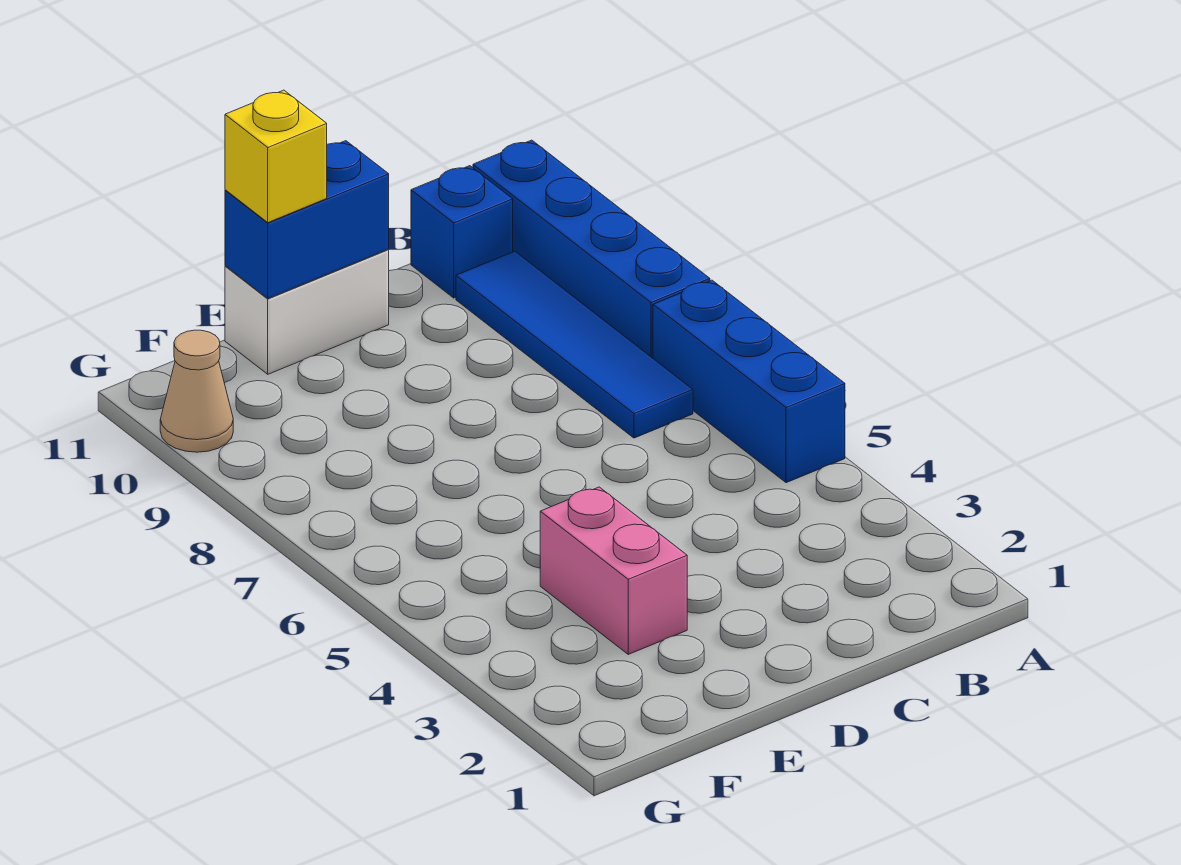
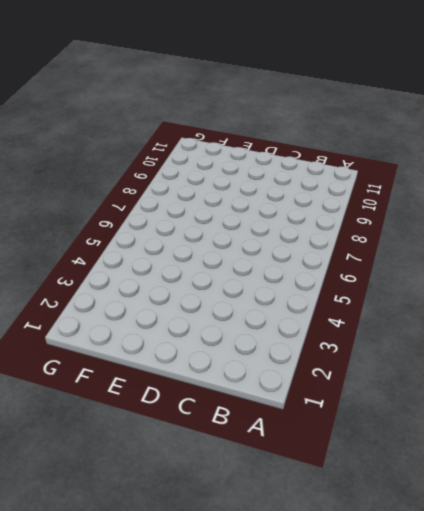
none -> blue 1x3 brick [653,280,845,483]
none -> blue 1x4 brick [473,140,710,358]

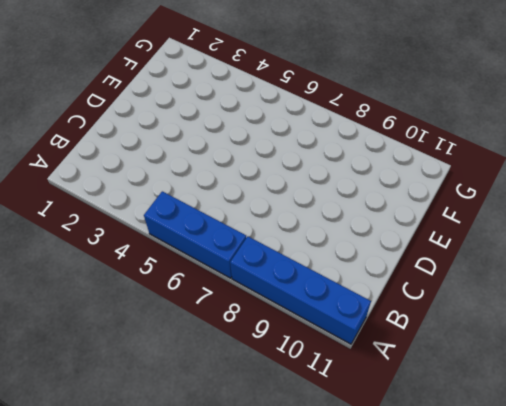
none -> blue 1x4 tile [456,251,693,438]
none -> blue 1x1 brick [411,166,513,298]

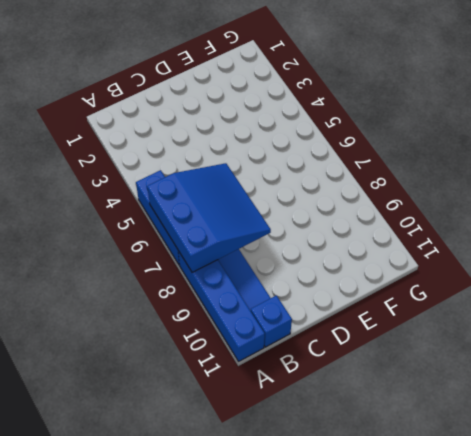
blue 3x3 slope [147,163,271,273] -> none
none -> white 1x2 brick [225,250,389,374]
none -> pink 1x2 brick [540,487,687,654]

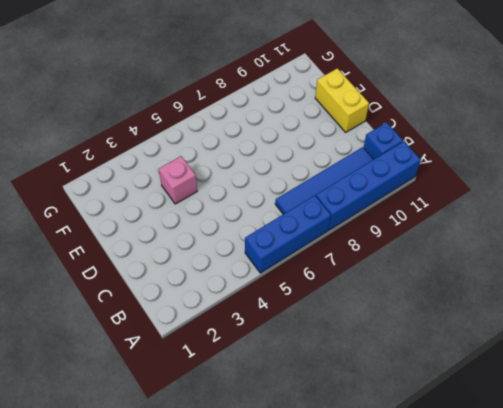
yellow 1x2 brick [315,68,369,132] -> white 1x2 brick [225,250,389,374]
pink 1x1 brick [159,156,197,204] -> pink 1x2 brick [540,487,687,654]
none -> tan 1x1 cone [160,330,233,452]
none -> blue 1x2 brick [225,141,389,298]

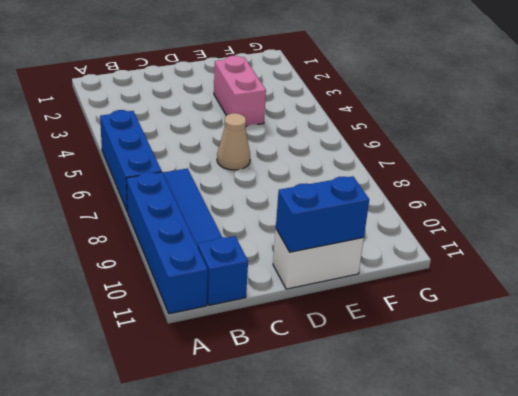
tan 1x1 cone [217,113,250,170] -> tan 1x1 cone moved to [160,330,233,452]
none -> yellow 1x1 brick [225,90,327,223]

